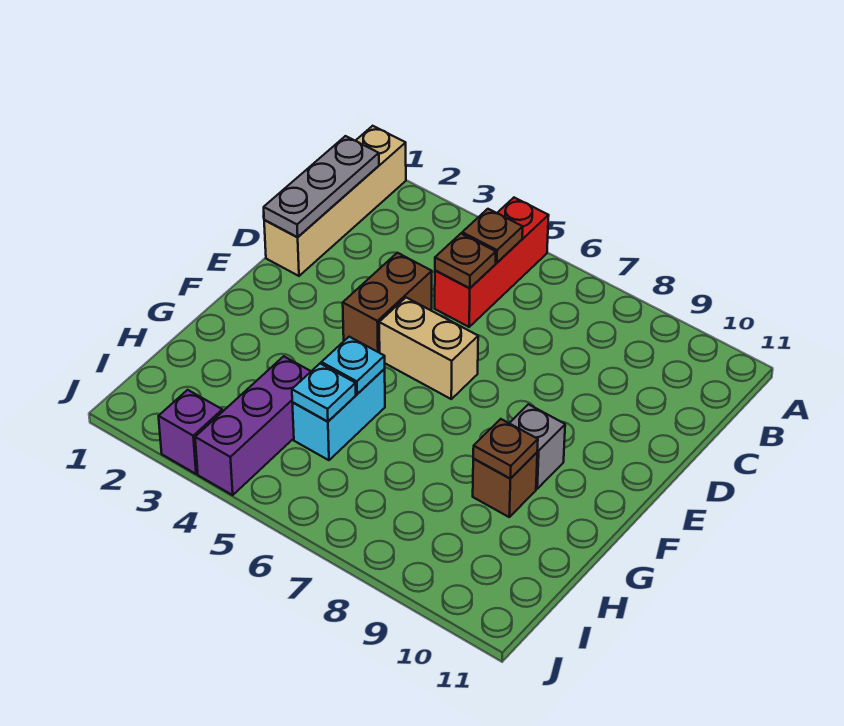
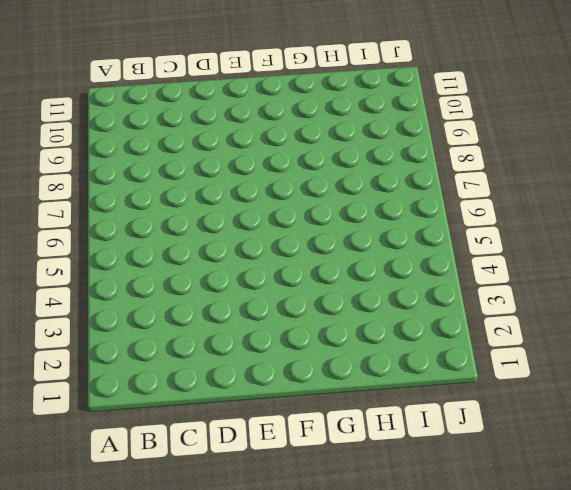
none -> tan 1x4 brick [264,126,406,276]
none -> red 1x3 brick [435,198,549,327]
none -> brown 1x2 brick [343,253,432,353]

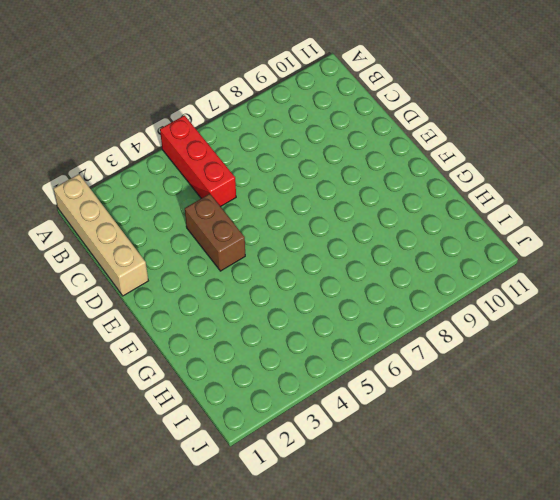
none -> tan 1x2 brick [379,298,478,399]
none -> grey 1x1 brick [509,404,565,489]
none -> cyan 1x2 brick [292,369,385,460]

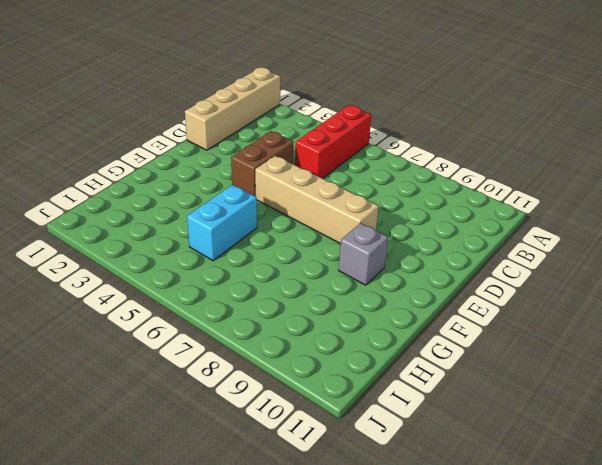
tan 1x4 brick [255,156,379,244] -> tan 1x2 brick [379,298,478,399]
none -> brown 1x1 brick [473,453,537,517]
none -> purple 1x3 brick [195,356,311,495]
none -> purple 1x1 brick [159,390,223,474]

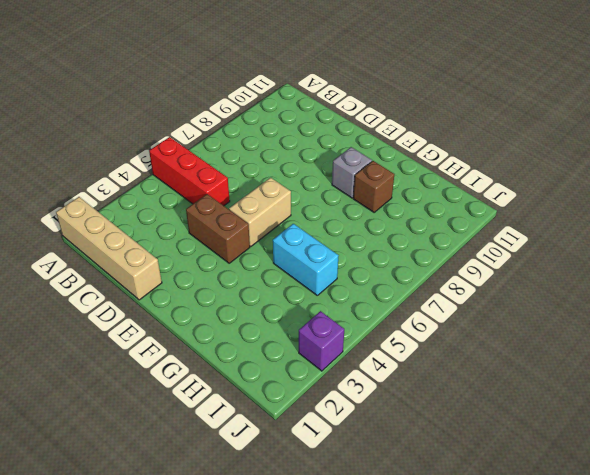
none -> purple 1x3 brick [195,356,311,495]
none -> grey 1x3 plate [264,136,379,237]
none -> brown 1x1 plate [462,209,523,263]

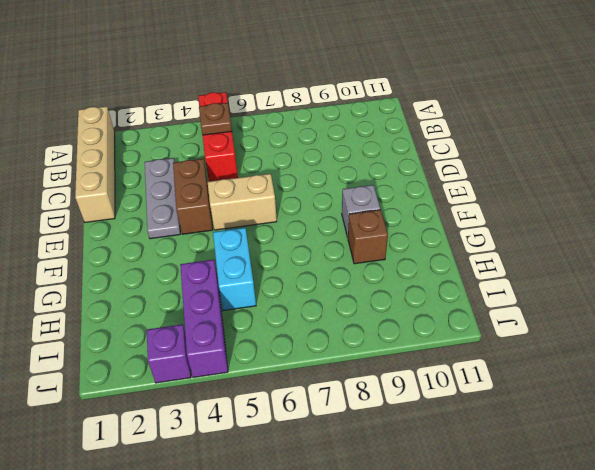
grey 1x3 plate [145,158,180,239] -> grey 1x3 plate moved to [264,136,379,237]
none -> brown 1x1 plate [435,234,496,288]
none -> cyan 1x1 plate [321,337,385,394]
none -> brown 1x1 plate [473,419,538,479]

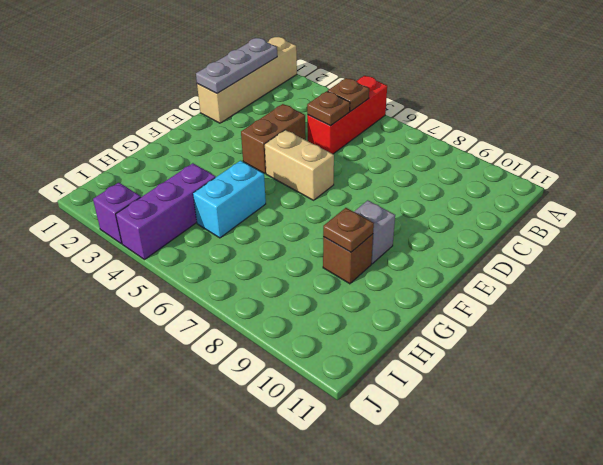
none -> cyan 1x1 plate [321,337,385,394]
none -> cyan 1x1 plate [292,364,356,422]

